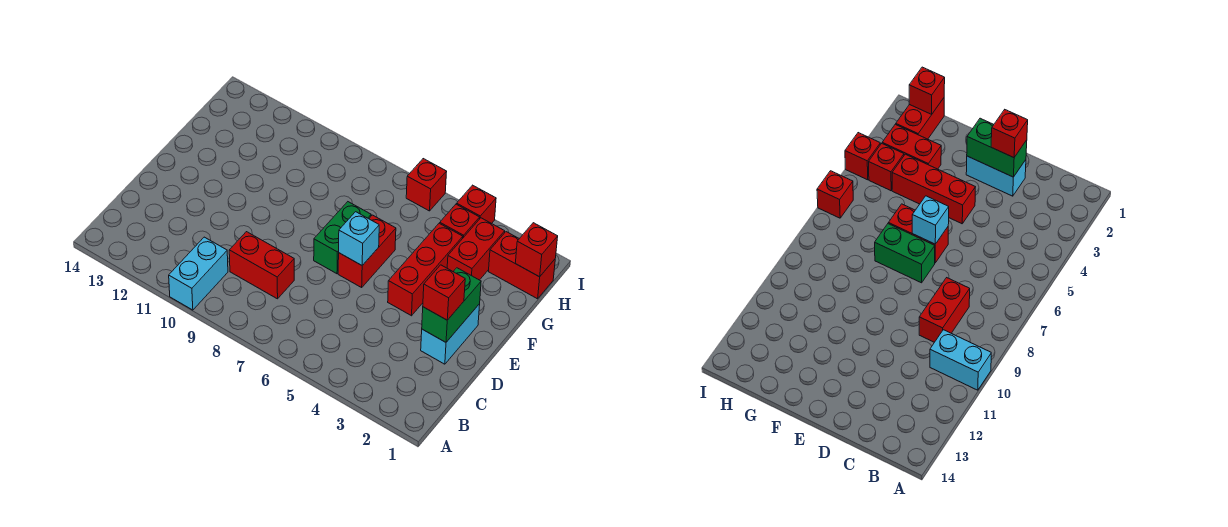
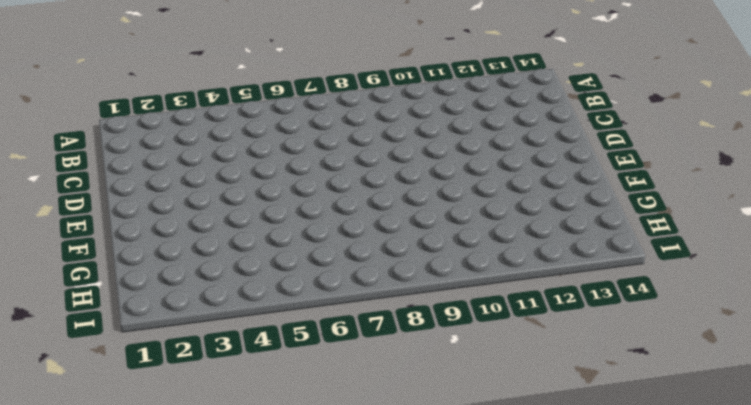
none -> cyan 1x2 brick [169,237,228,310]
none -> red 1x2 brick [229,232,294,299]
none -> cyan 1x2 brick [421,304,480,364]

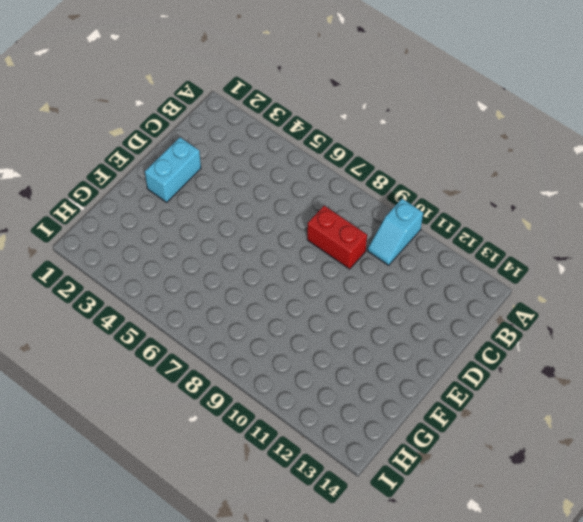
cyan 1x2 slope [368,199,423,265] -> cyan 1x2 brick [169,237,228,310]
none -> red 1x3 brick [388,223,463,316]
none -> red 1x2 brick [338,215,396,287]
none -> green 1x2 brick [314,202,371,274]

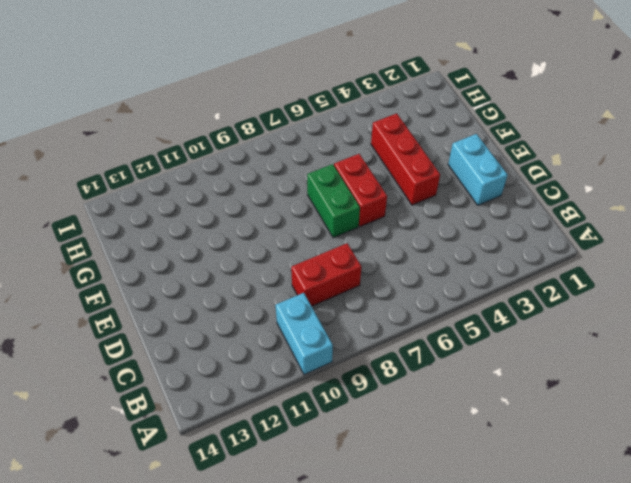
none -> red 1x2 brick [447,218,505,280]
none -> red 1x2 brick [489,232,555,299]
none -> red 1x1 brick [440,204,480,238]

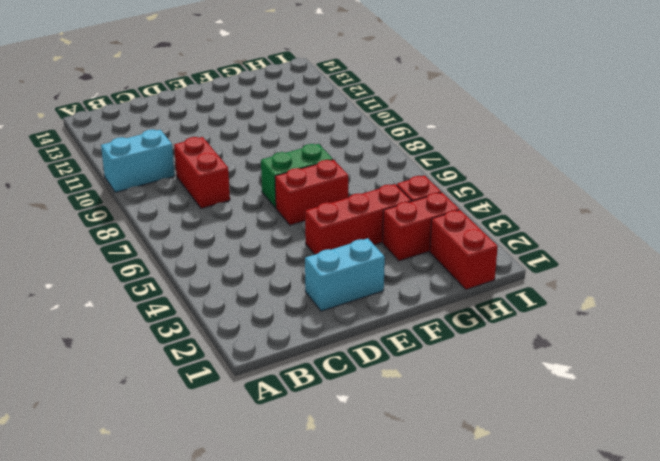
none -> red 1x1 brick [457,185,496,224]
none -> red 1x1 brick [406,159,447,211]
none -> green 1x2 brick [422,268,481,342]

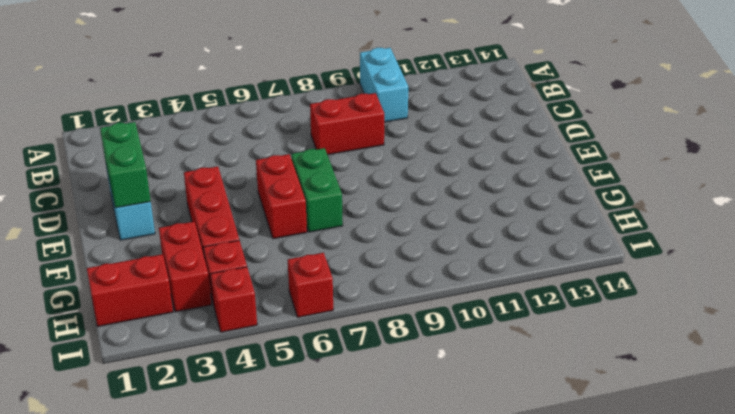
none -> cyan 1x1 brick [339,212,379,265]
none -> red 1x1 brick [515,223,558,277]
none -> red 1x1 brick [423,265,465,320]

